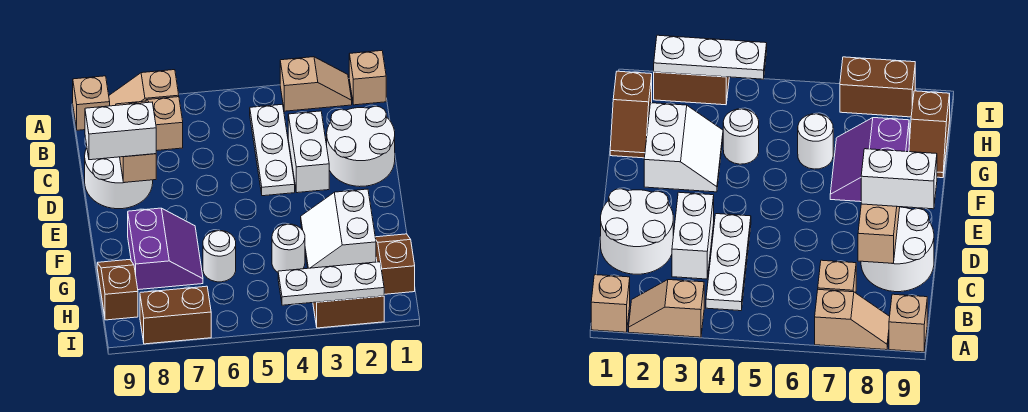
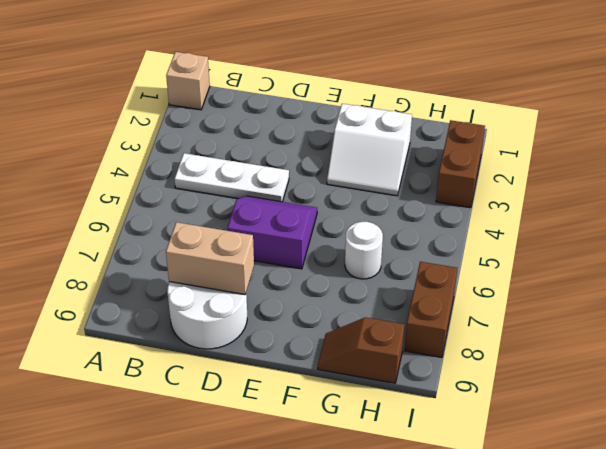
purple 2x2 slope [227,196,317,269] -> purple 2x2 slope moved to [128,208,203,290]
none -> tan 1x2 slope [280,57,352,111]
none -> tan 1x2 slope [109,70,179,106]
none -> tan 1x1 brick [73,76,110,130]

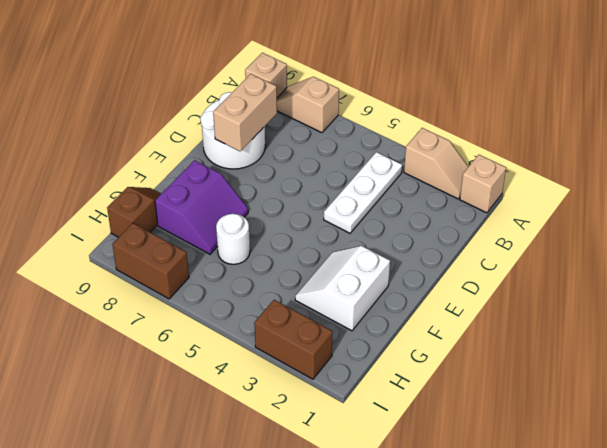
none -> tan 1x1 brick [146,97,183,151]
none -> white 2x2 round brick [327,106,395,187]
none -> white 1x2 brick [288,111,329,193]

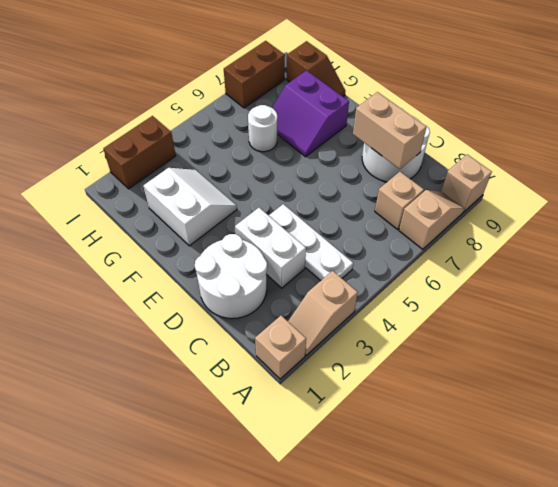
none -> brown 1x2 slope [375,234,415,294]
none -> white 1x1 round brick [272,224,305,272]
none -> white 1x3 plate [278,262,384,305]

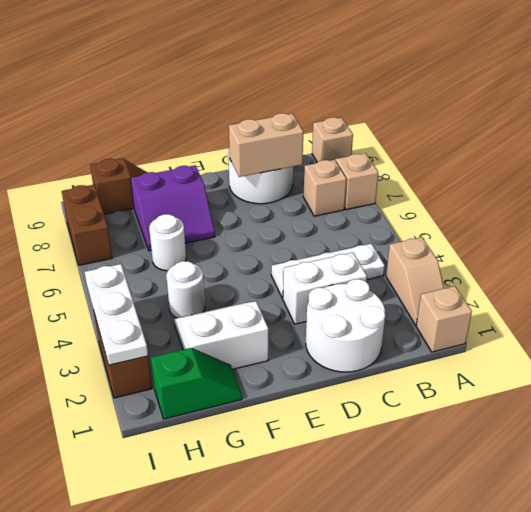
green 1x2 slope [151,348,242,419] -> brown 1x2 slope [375,234,415,294]
none -> white 1x2 brick [85,102,156,160]

